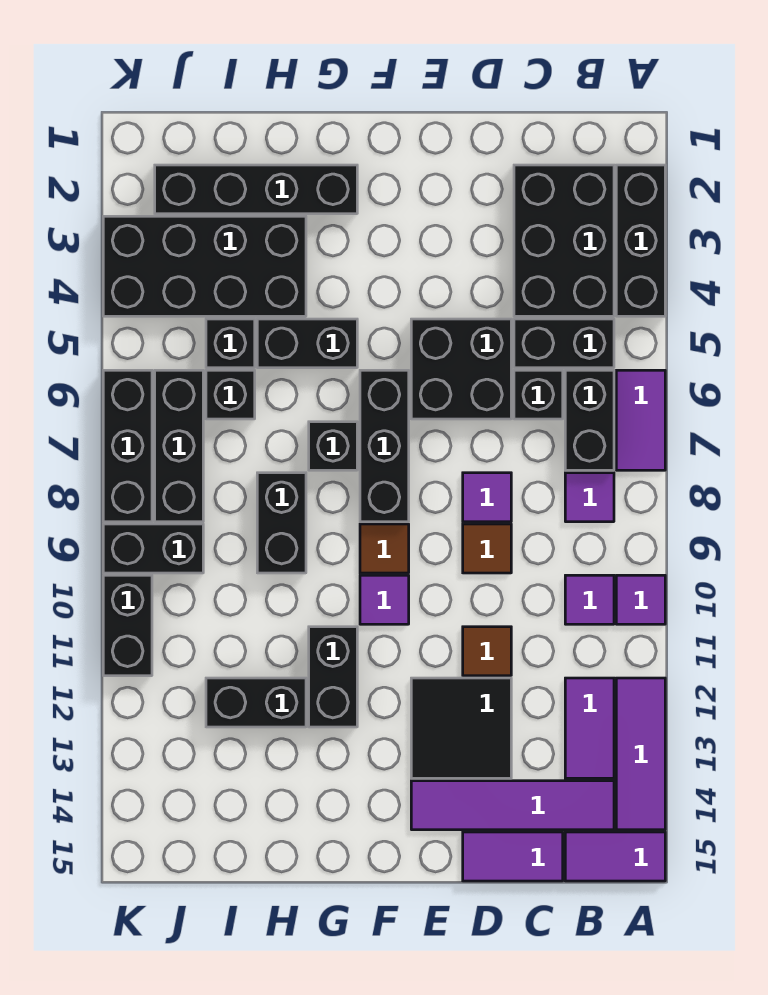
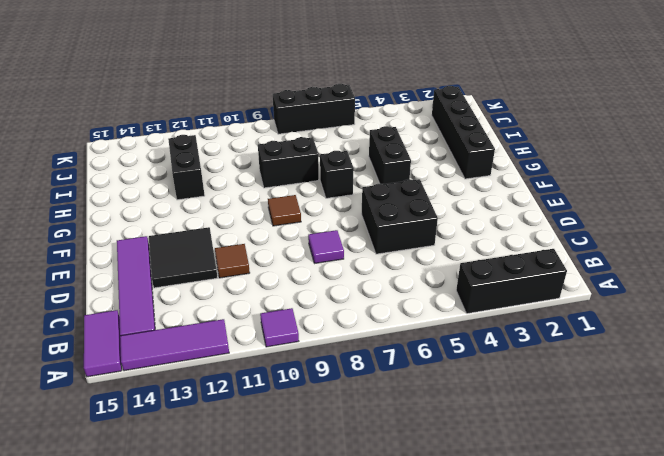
none -> purple 1x2 tile [616,370,665,470]
none -> black 2x3 brick [514,165,614,316]
none -> black 1x2 brick [514,319,614,368]
none -> black 1x2 brick [565,370,614,470]

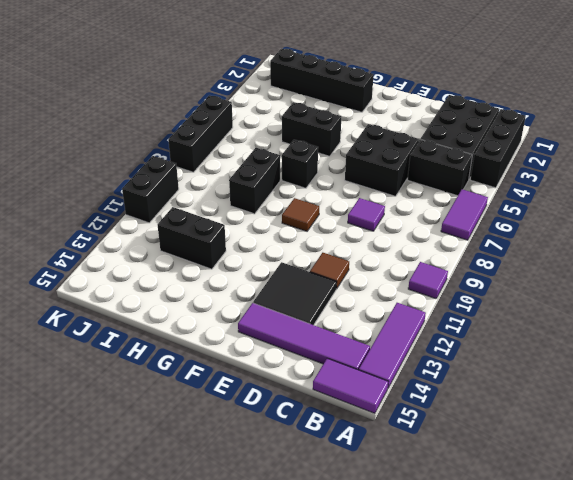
none -> black 1x2 brick [565,370,614,470]
none -> purple 1x1 tile [565,473,614,522]
none -> purple 1x1 tile [565,575,614,624]
none -> purple 1x2 tile [565,678,614,778]

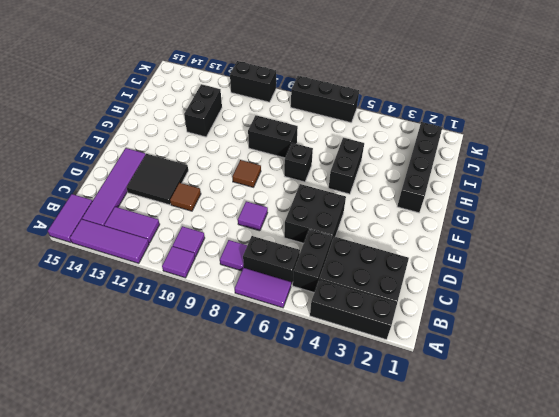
none -> black 1x1 brick [514,370,563,419]
none -> purple 1x2 tile [463,832,563,881]
none -> brown 1x1 tile [463,524,511,573]
none -> black 1x3 brick [360,370,409,522]

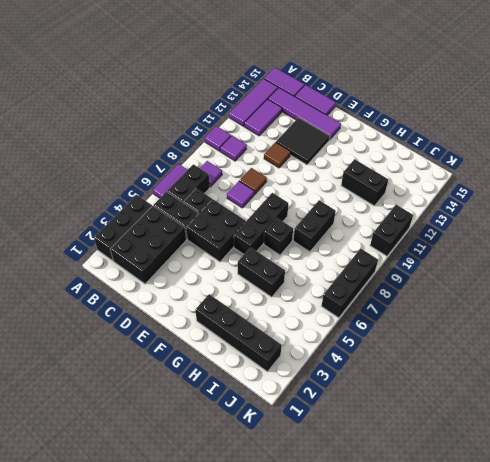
none -> brown 1x1 tile [360,524,409,573]
none -> purple 1x1 tile [360,575,409,624]
none -> black 1x2 brick [309,627,357,727]
none -> black 2x4 brick [103,216,306,316]

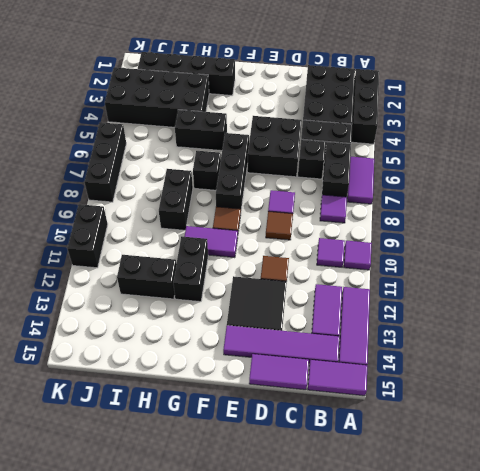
purple 1x2 tile [184,226,238,258] -> purple 1x1 tile [360,575,409,624]
none -> black 1x1 brick [206,319,255,368]
none -> black 1x1 brick [206,370,255,419]
none -> black 1x3 brick [155,370,203,522]
none -> black 1x2 brick [103,524,203,573]

